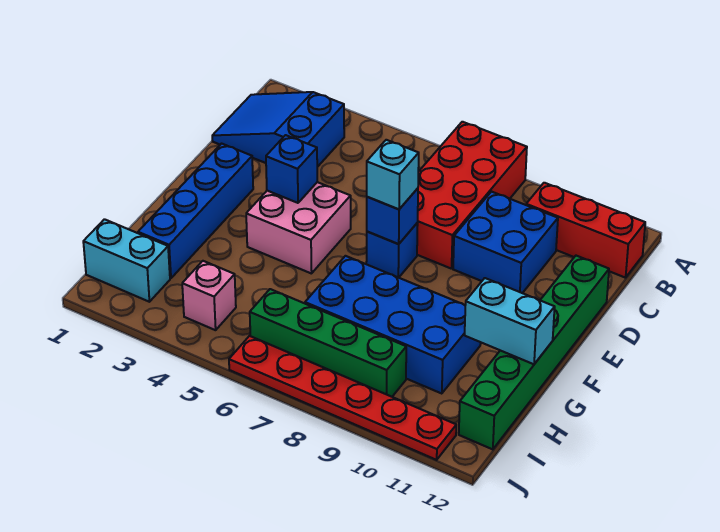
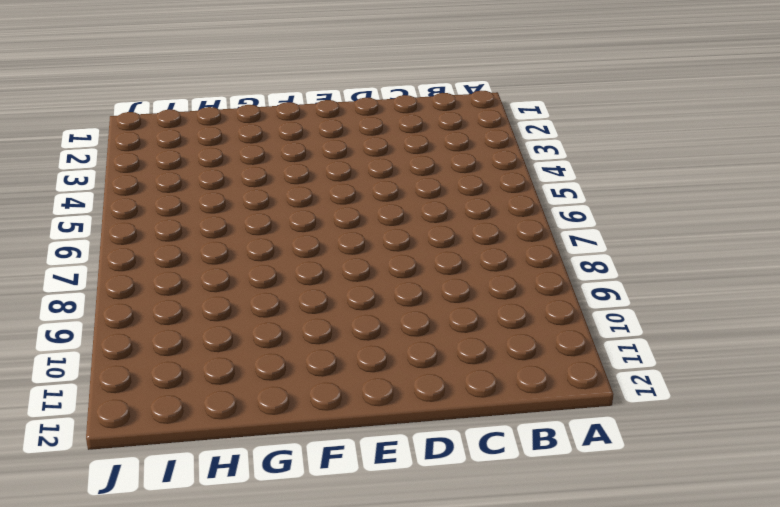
none -> red 2x4 brick [417,122,527,269]
none -> blue 2x3 slope [212,92,344,167]
none -> red 1x3 brick [526,183,645,278]

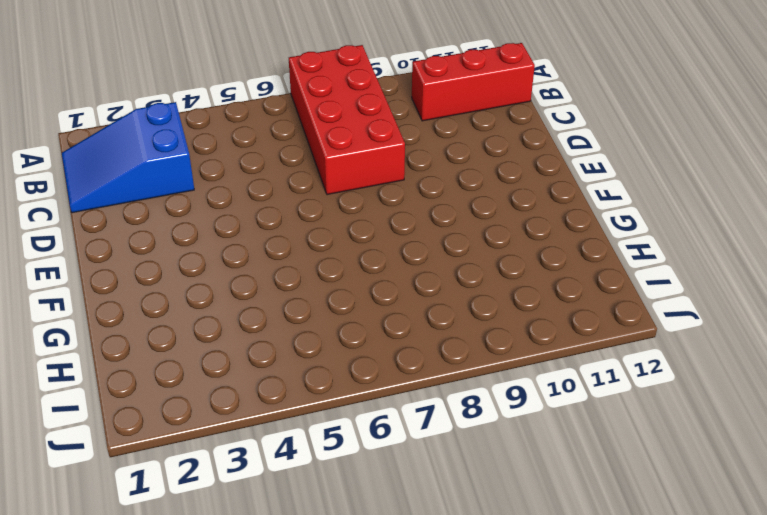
none -> blue 2x2 brick [453,192,558,293]
none -> green 1x6 brick [459,256,609,449]
none -> blue 1x4 brick [138,144,253,278]

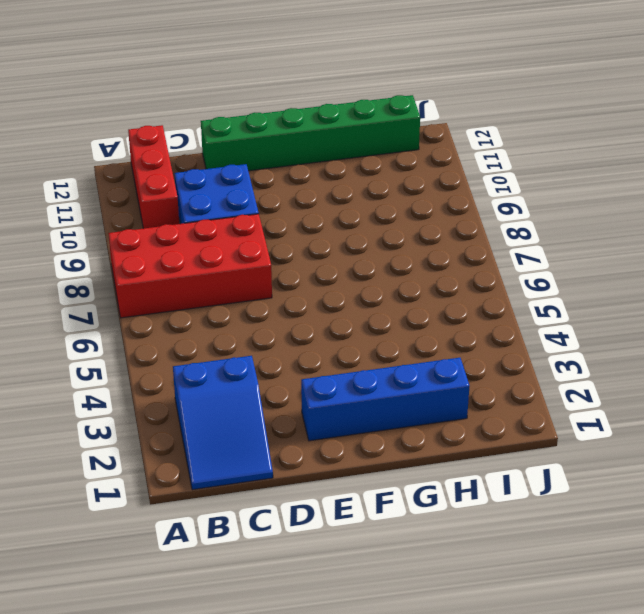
none -> pink 2x2 brick [246,182,351,274]
none -> blue 1x1 brick [366,223,418,278]
none -> blue 2x4 brick [305,256,481,394]

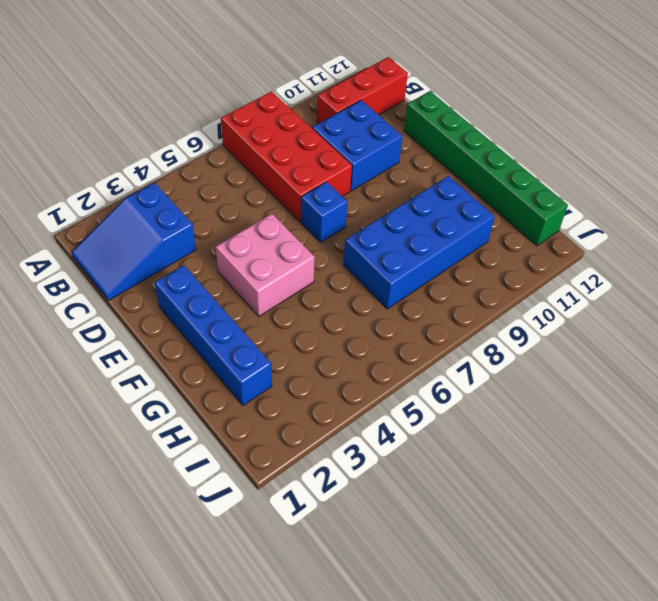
none -> cyan 1x2 brick [83,219,170,302]
none -> pink 1x1 brick [182,261,236,330]
none -> green 1x4 brick [250,289,406,397]

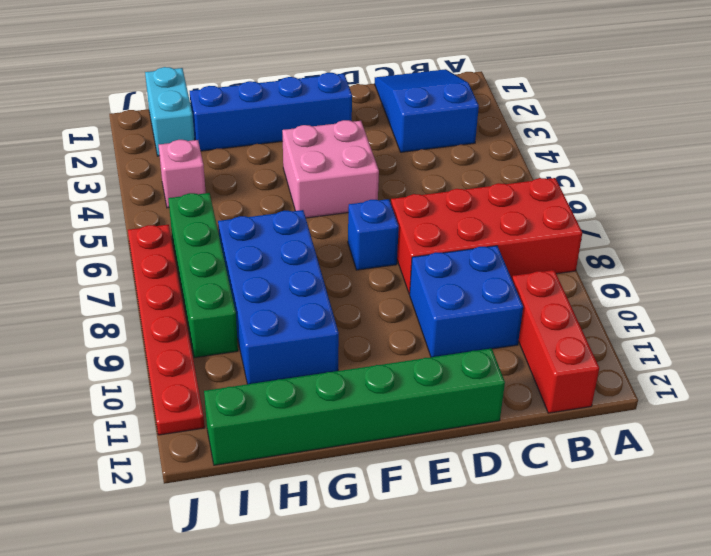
none -> blue 1x1 brick [266,135,317,203]
none -> blue 1x1 brick [367,188,418,244]
none -> cyan 1x2 brick [465,278,555,364]

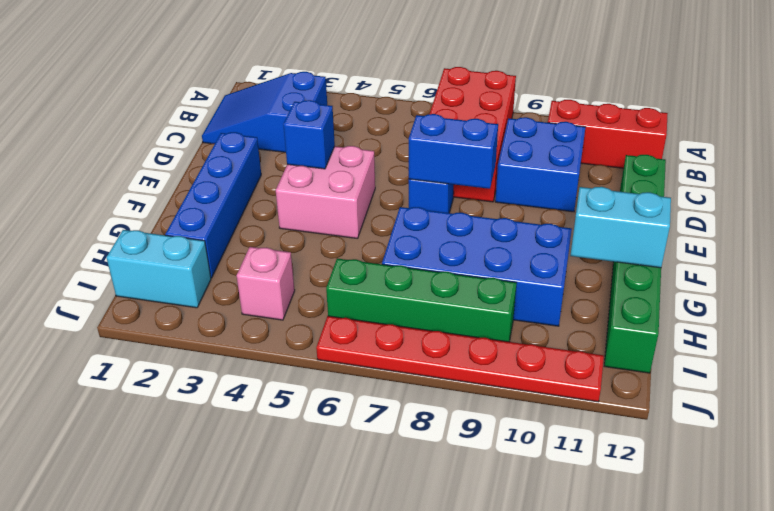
blue 1x2 brick [409,114,498,189] -> blue 1x1 brick [367,188,418,244]
none -> cyan 1x1 brick [367,140,419,209]

